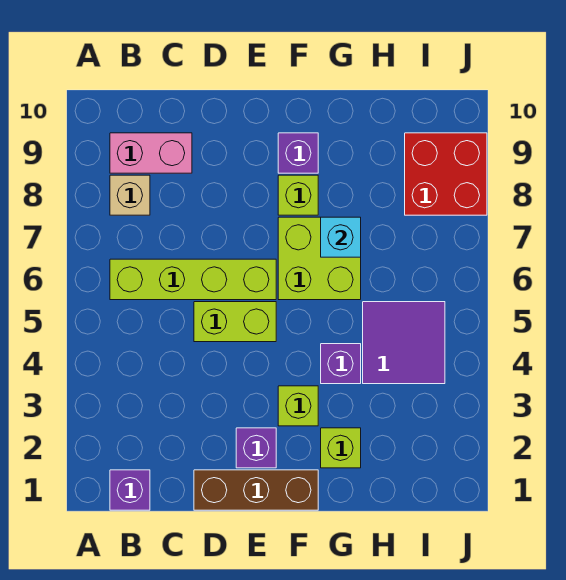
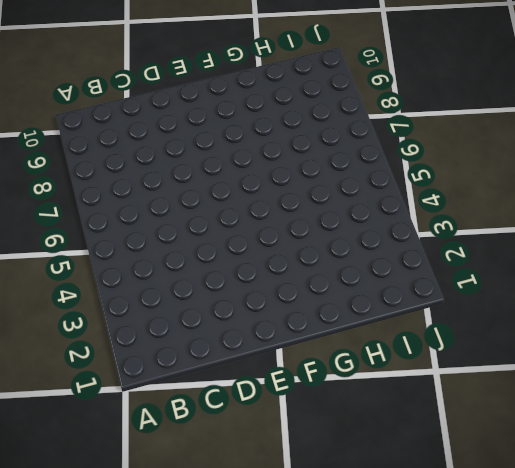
none -> purple 1x1 brick [110,470,150,510]
none -> lime 1x4 brick [110,259,276,300]
none -> tan 1x1 brick [110,175,150,215]

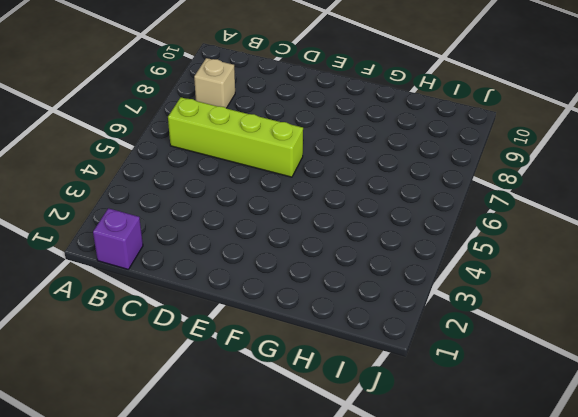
none -> pink 1x2 brick [110,133,192,173]
none -> brown 1x3 brick [194,470,318,510]
none -> lime 1x2 brick [194,302,276,342]

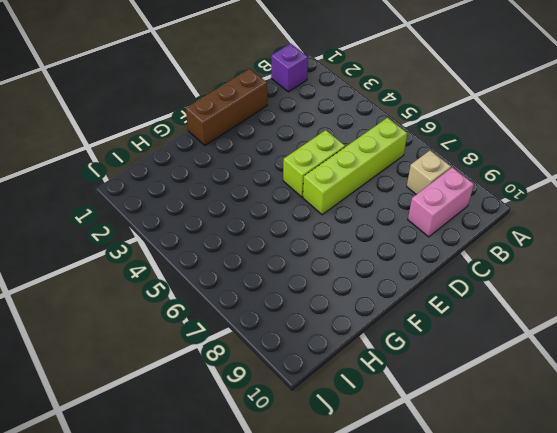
none -> purple 1x1 brick [236,428,276,468]
none -> lime 1x1 brick [278,386,318,426]
none -> lime 2x2 brick [278,217,361,300]

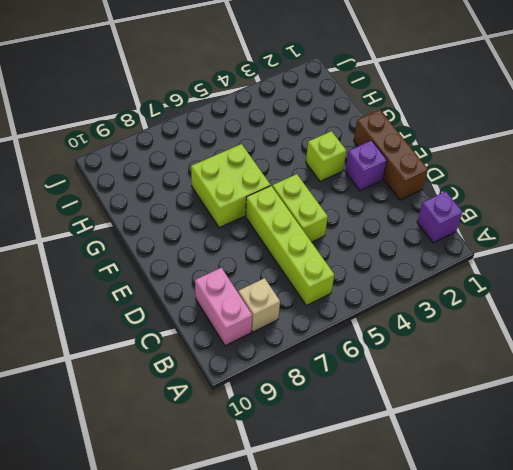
none -> lime 1x1 brick [278,175,318,215]
none -> purple 1x1 brick [278,133,318,173]
none -> lime 1x1 brick [321,428,361,468]

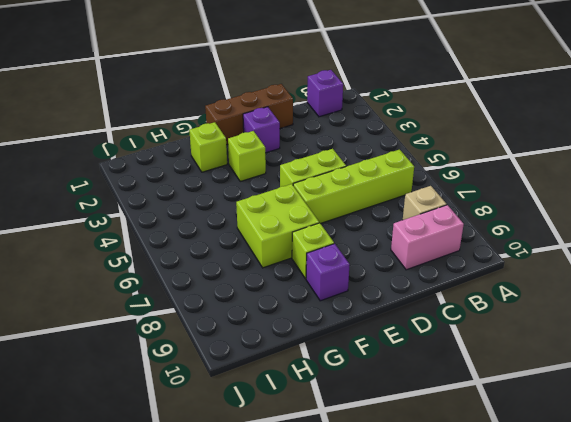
none -> purple 1x1 brick [321,344,361,384]
none -> purple 2x2 tile [363,302,445,384]
none -> red 2x2 brick [405,133,487,215]

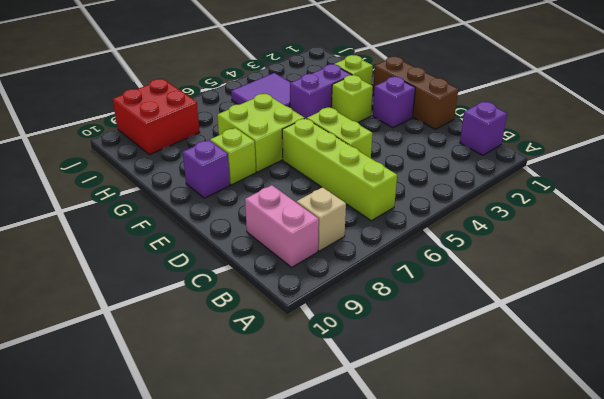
purple 1x2 brick [290,64,351,119] -> purple 1x1 brick [321,344,361,384]
none -> cyan 1x1 brick [321,217,361,257]

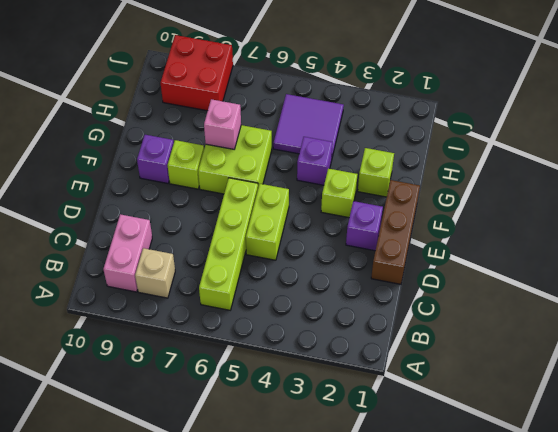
pink 1x1 brick [204,99,241,149] -> cyan 1x1 brick [321,217,361,257]
none -> purple 1x1 brick [110,470,150,510]

